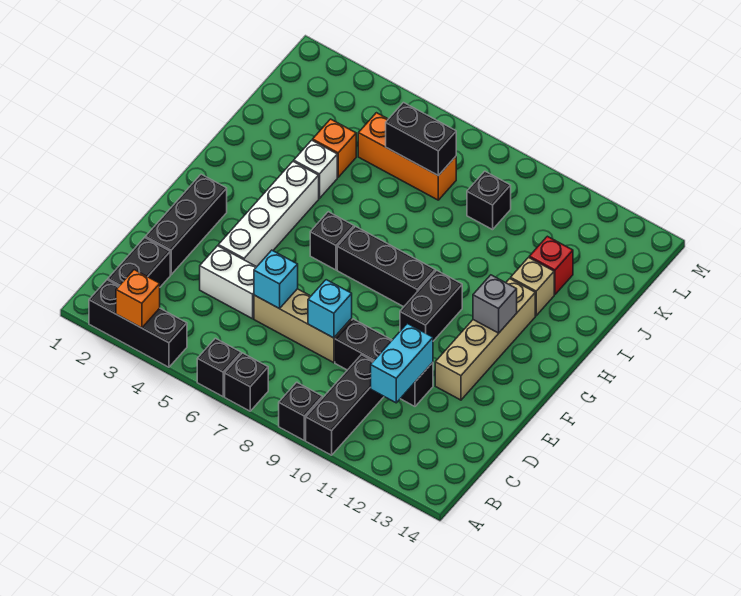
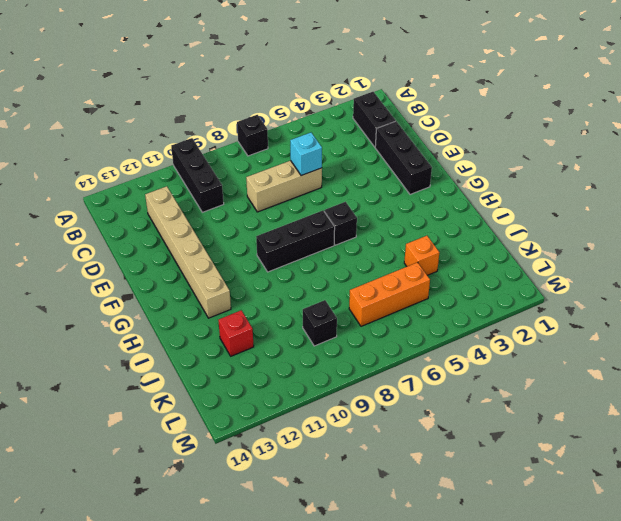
tan 1x6 brick [145,186,231,318] -> tan 1x4 brick [435,279,535,400]
none -> black 1x3 brick [89,280,187,367]
none -> black 1x1 brick [197,338,241,396]
none -> black 1x1 brick [279,382,322,440]

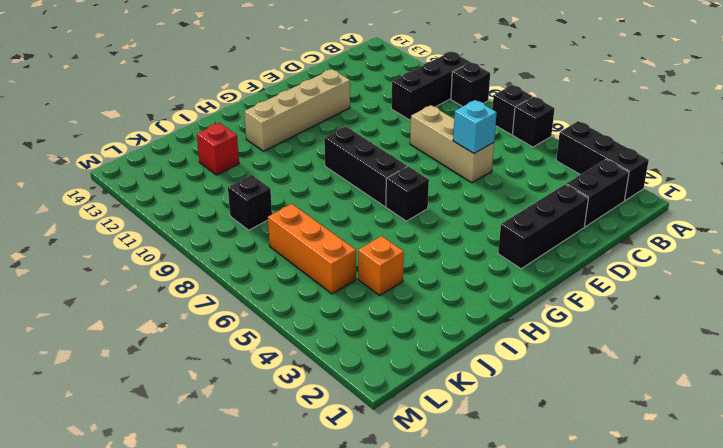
none -> white 1x2 brick [200,246,256,319]
none -> black 1x3 brick [335,319,433,406]
none -> white 1x4 brick [218,161,319,267]

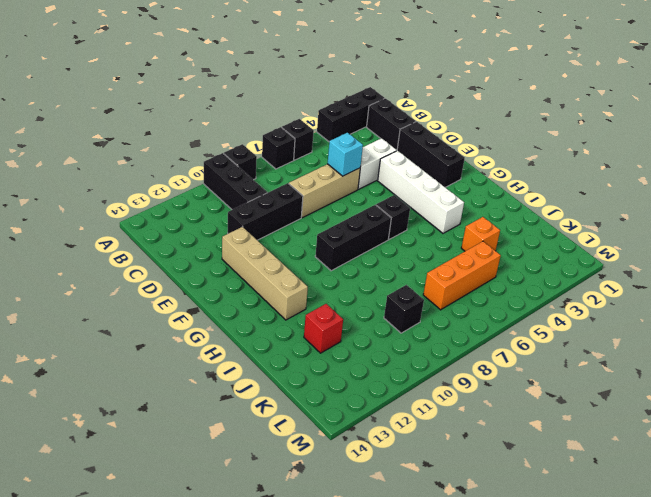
none -> black 1x2 brick [400,270,462,341]
none -> white 1x1 brick [294,140,337,199]
none -> tan 1x1 brick [511,258,554,316]

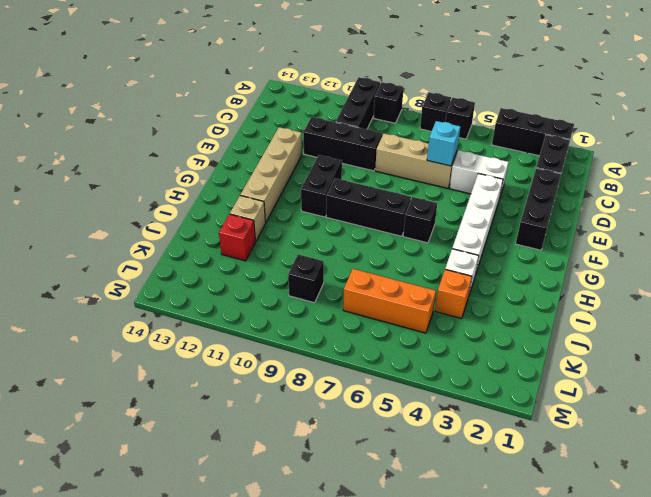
none -> orange 1x1 brick [116,270,160,328]
none -> cyan 1x2 brick [371,323,433,403]
none -> cyan 1x1 brick [308,280,352,338]

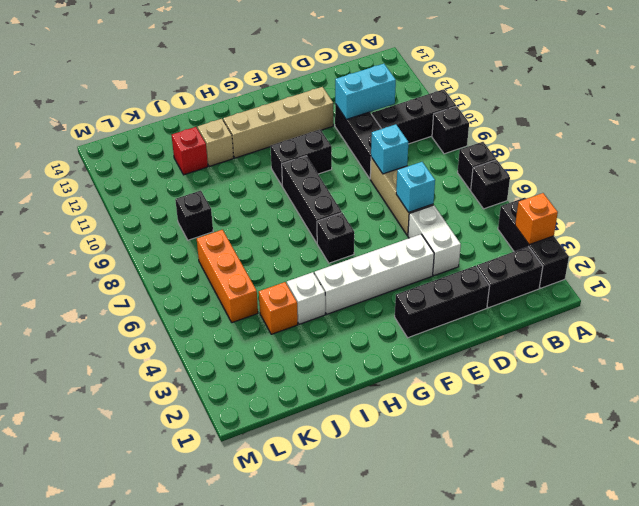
none -> grey 1x1 brick [473,275,517,333]
none -> black 1x2 brick [386,103,456,176]

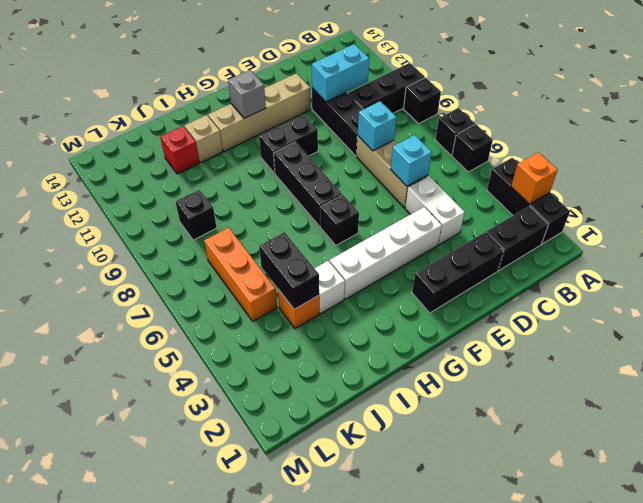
black 1x2 brick [259,232,319,309] -> black 1x2 brick moved to [386,103,456,176]

